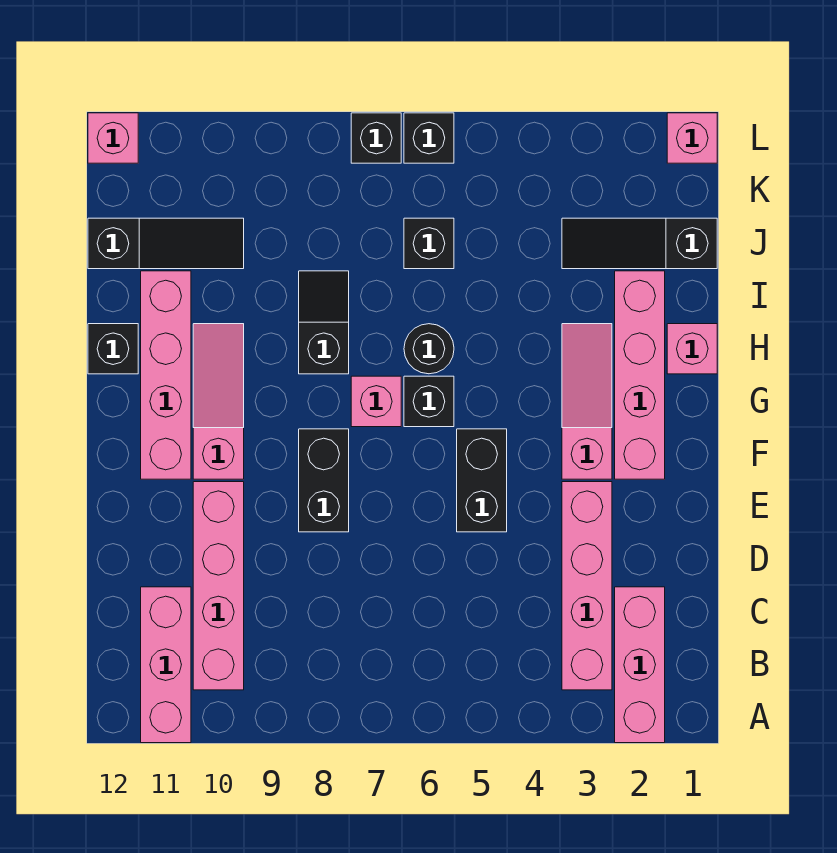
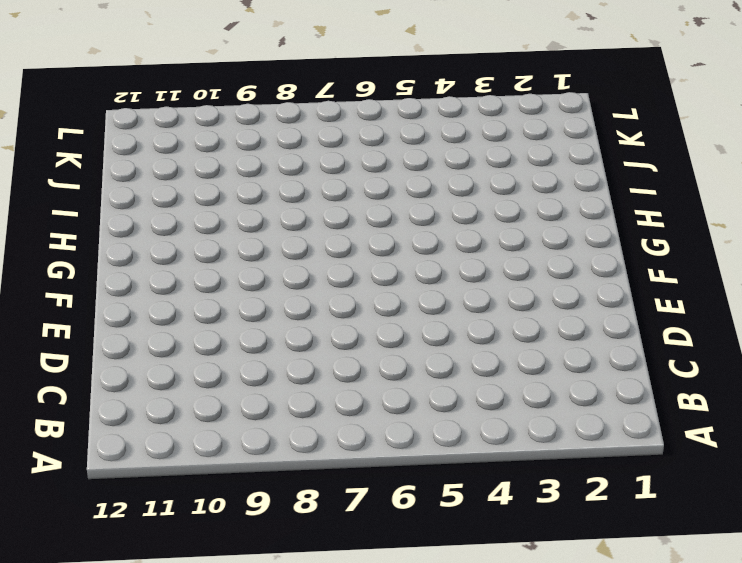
none -> pink 1x3 brick [615,587,665,743]
none -> pink 1x3 brick [141,587,191,743]
none -> pink 1x4 brick [562,482,612,690]

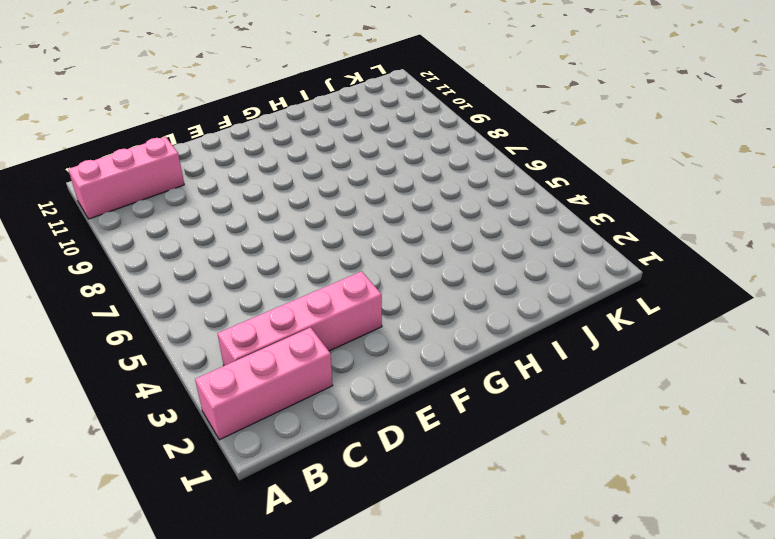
none -> pink 1x4 brick [193,482,244,690]
none -> black 1x2 brick [457,429,507,532]
none -> black 1x2 brick [299,429,349,532]

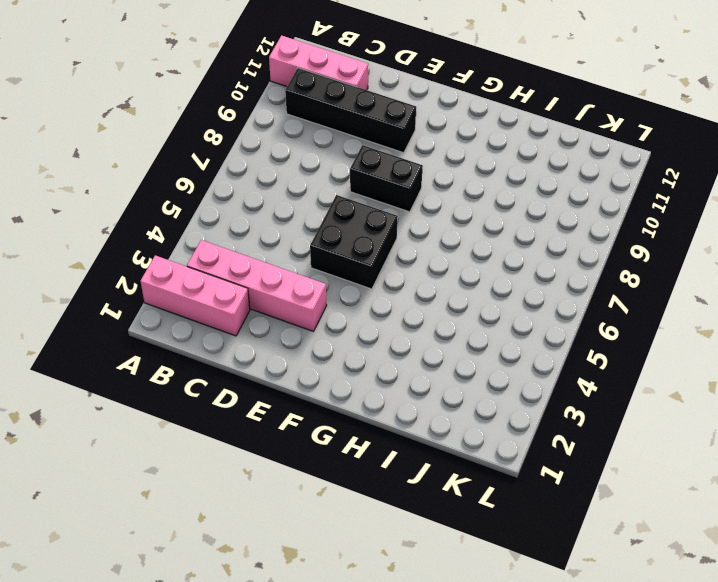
black 1x4 brick [285,68,416,153] -> pink 1x4 brick [193,482,244,690]
black 2x2 brick [310,195,398,289] -> black 1x2 brick [457,429,507,532]
none -> pink 1x4 brick [615,271,665,479]
none -> pink 1x3 slope [562,324,612,479]
none -> pink 1x3 slope [193,324,244,479]

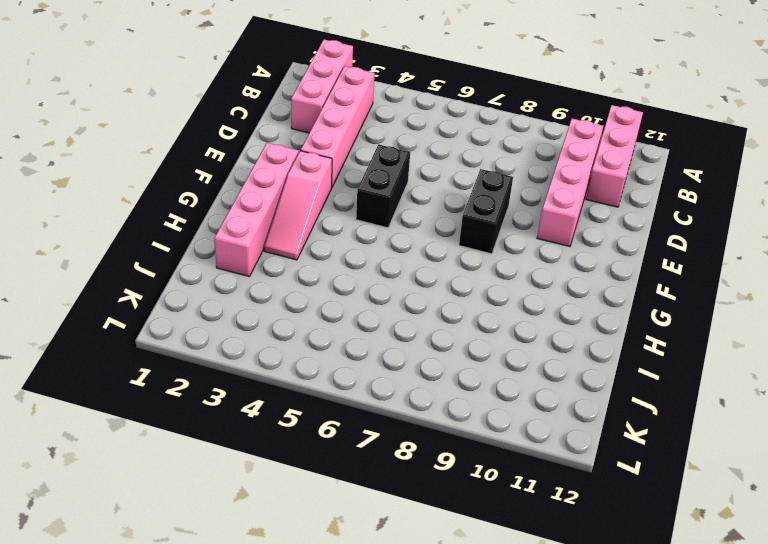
none -> pink 1x3 slope [193,324,244,479]
none -> pink 1x4 brick [141,271,191,479]
none -> black 1x1 brick [404,376,454,427]

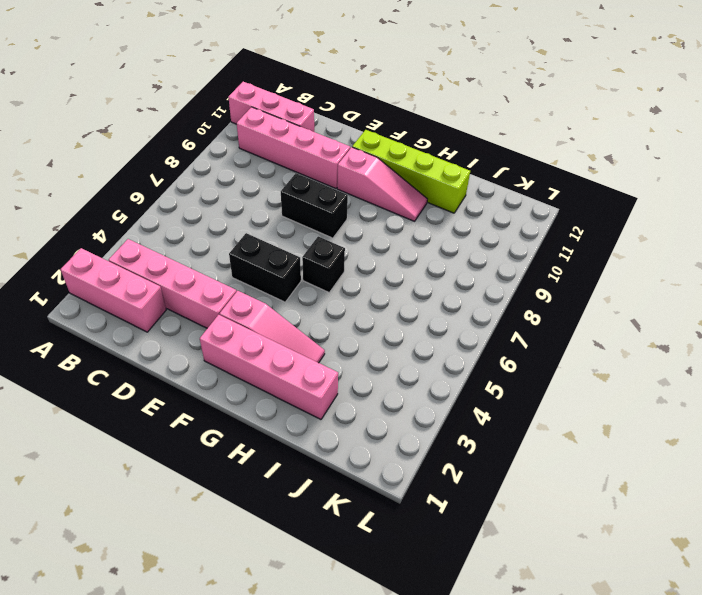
lime 1x4 brick [352,130,470,213] -> pink 1x4 brick [141,271,191,479]
none -> pink 1x1 brick [351,376,401,427]
none -> pink 1x1 brick [667,324,717,374]
none -> black 1x1 round brick [404,324,454,374]

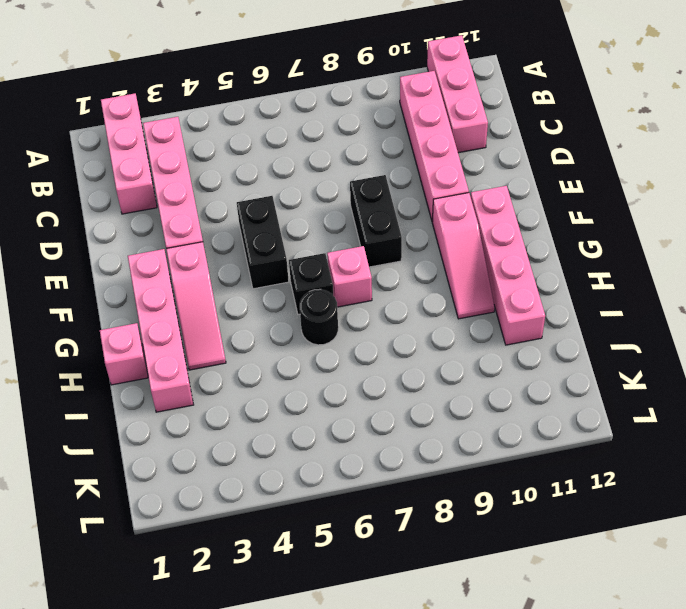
none -> black 1x2 slope [299,271,349,374]
none -> black 1x1 brick [88,324,138,374]
none -> black 1x3 slope [562,218,717,269]

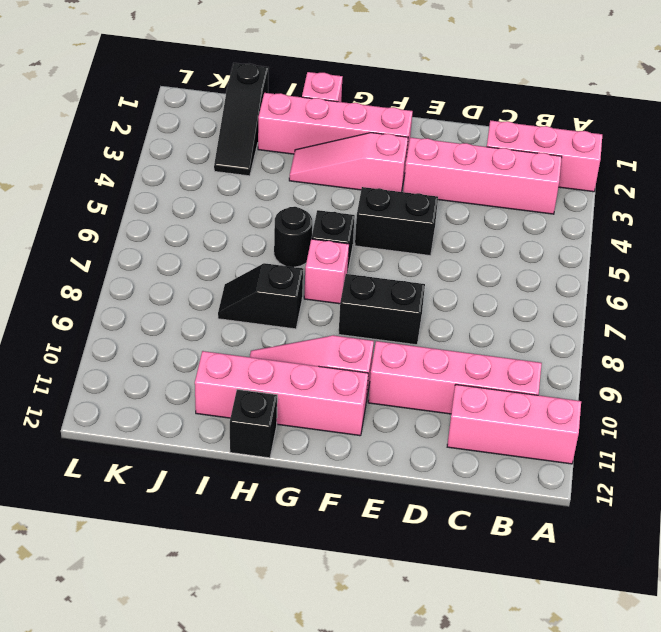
none -> black 1x1 brick [404,218,454,269]
none -> black 1x3 slope [88,218,244,269]
none -> pink 1x1 brick [667,113,717,163]

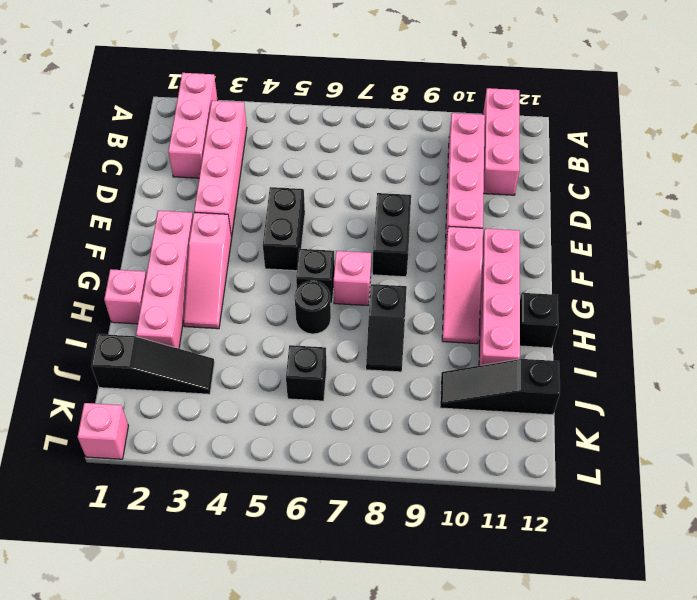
none -> black 1x1 brick [404,113,454,163]
none -> black 1x1 brick [351,113,401,163]
none -> pink 1x1 brick [88,113,138,163]

